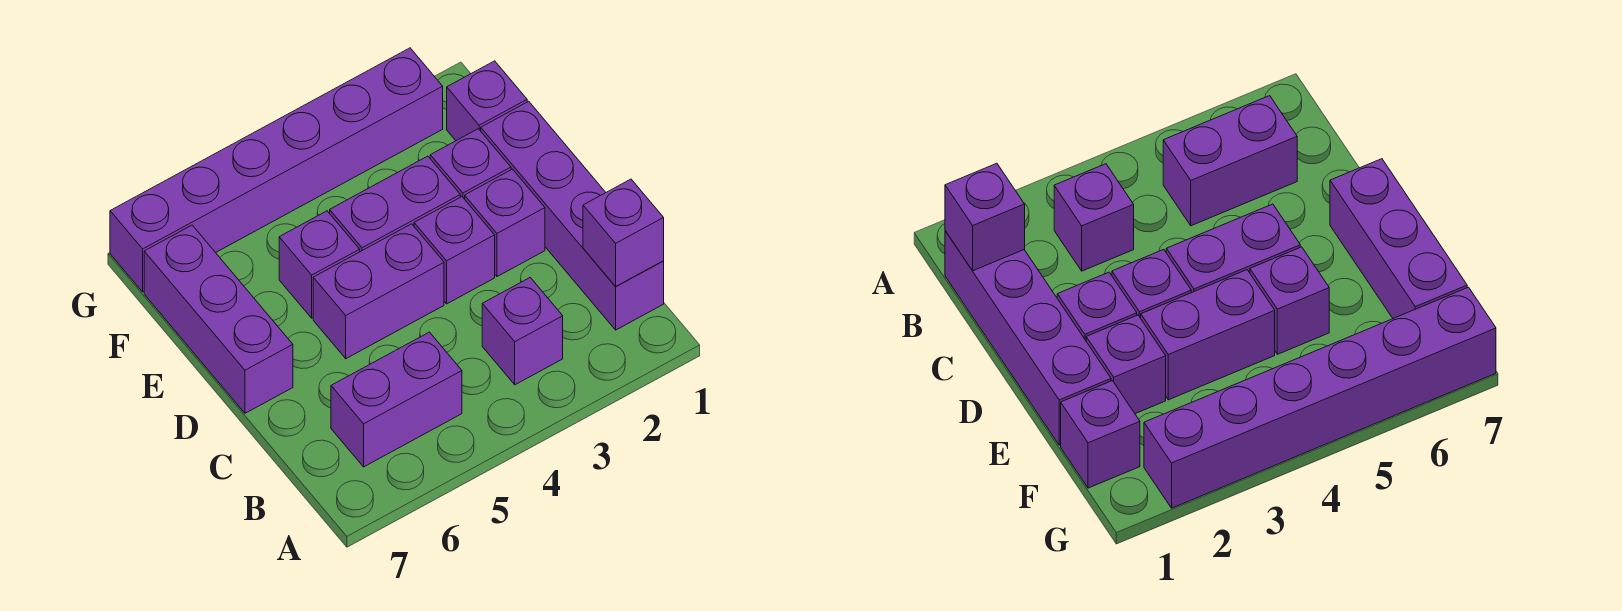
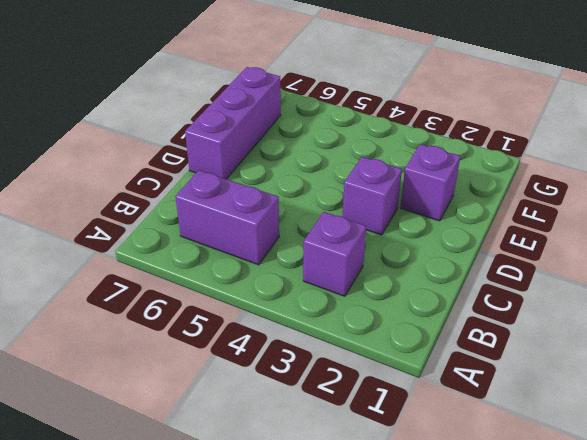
none -> purple 1x4 brick [481,101,664,330]
none -> purple 1x1 brick [465,169,545,277]
none -> purple 1x2 brick [313,224,444,359]

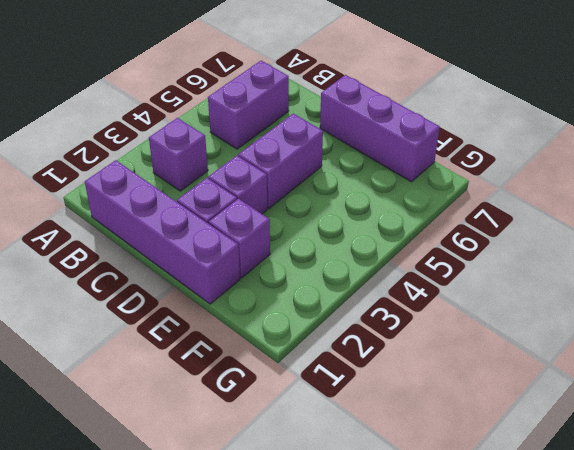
none -> purple 1x2 brick [330,156,460,252]
none -> purple 1x1 brick [279,211,360,318]
none -> purple 1x1 brick [447,61,527,141]

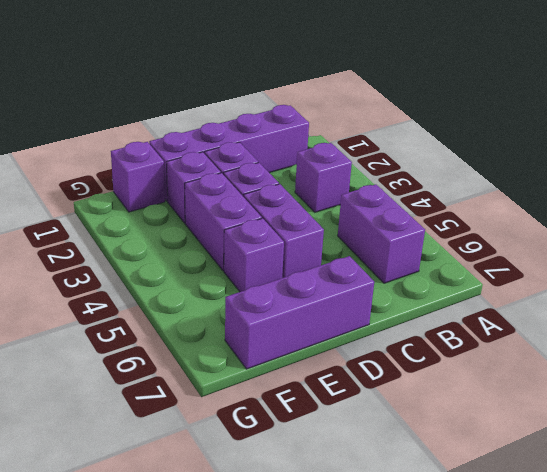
none -> purple 1x6 brick [110,48,443,292]
none -> purple 1x1 brick [583,179,664,286]

